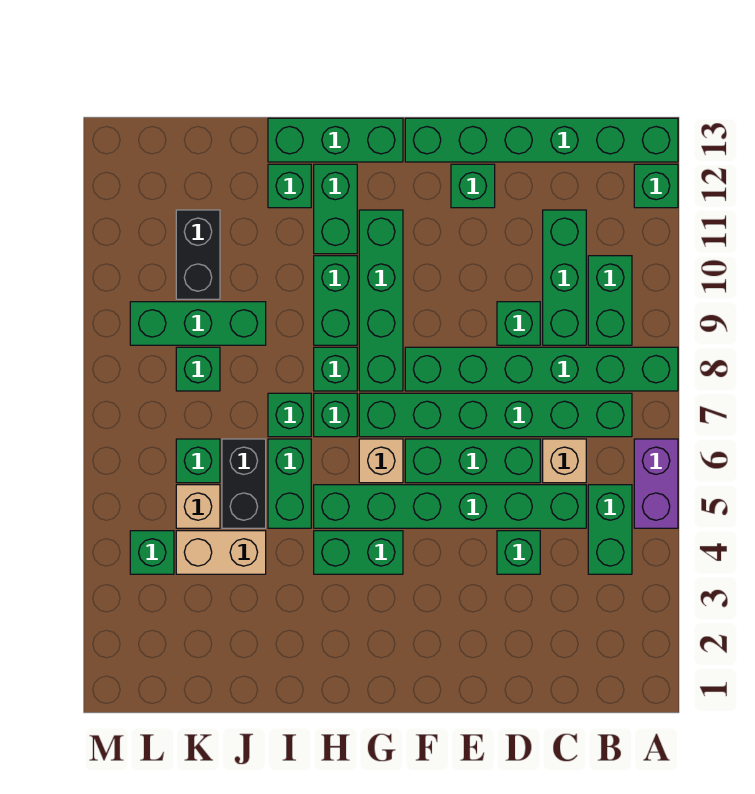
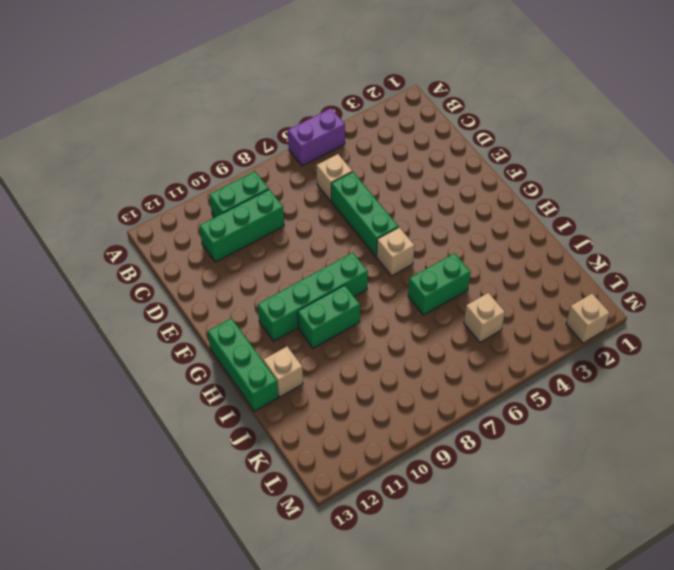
tan 1x1 brick [263,347,303,397] -> green 1x1 brick [268,164,311,208]
tan 1x1 brick [566,294,610,343] -> none
none -> green 1x6 brick [405,347,678,391]
none -> green 1x1 brick [634,164,678,208]
none -> green 1x6 brick [405,118,678,162]
none -> green 1x2 brick [588,485,632,574]

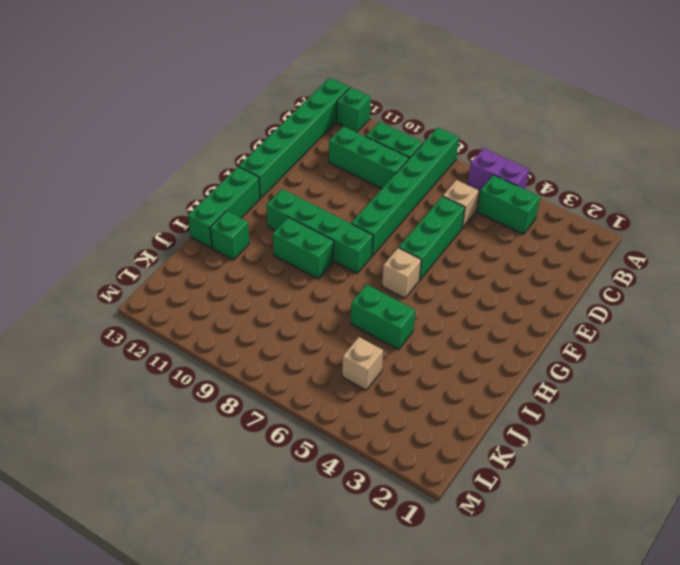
none -> green 1x6 brick [359,393,632,437]
none -> green 1x6 brick [314,485,586,528]
none -> green 1x1 brick [497,531,540,574]
none -> green 1x1 brick [497,302,540,345]

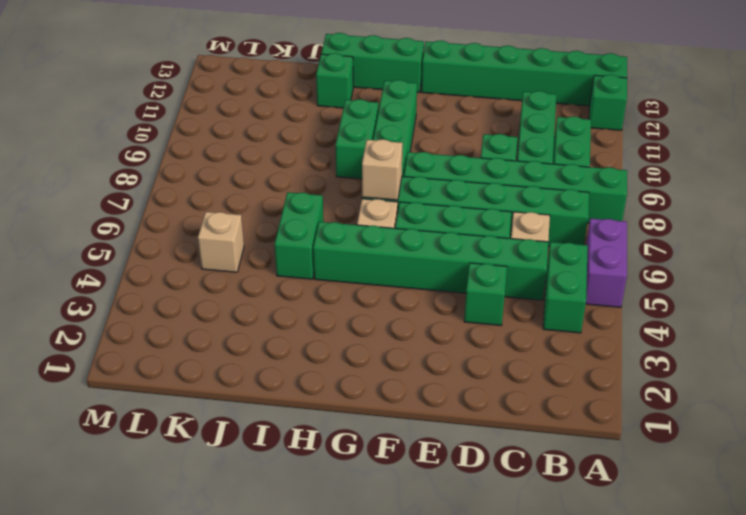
tan 1x1 brick [362,139,403,200] -> none
none -> green 1x1 brick [451,164,495,208]
none -> green 1x2 brick [314,531,403,574]
none -> green 1x1 brick [314,393,357,437]
none -> green 1x1 brick [314,347,357,391]

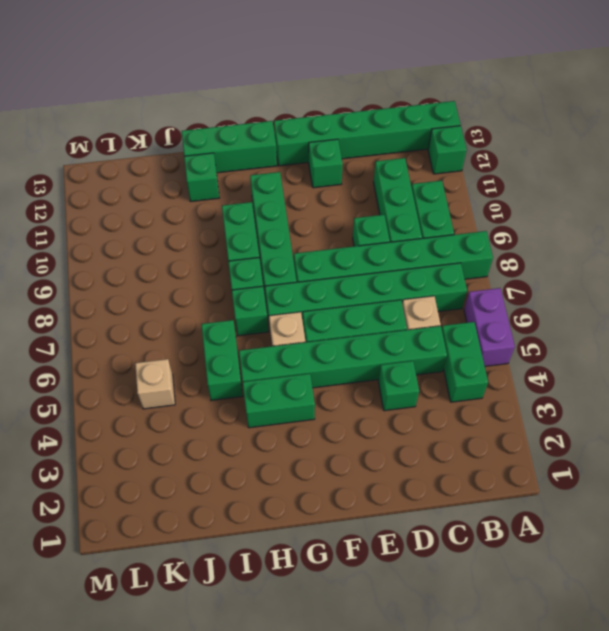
none -> green 1x2 brick [314,164,357,254]
none -> green 1x1 brick [268,393,311,437]
none -> tan 1x2 brick [176,531,266,574]
none -> black 1x2 brick [222,439,266,528]

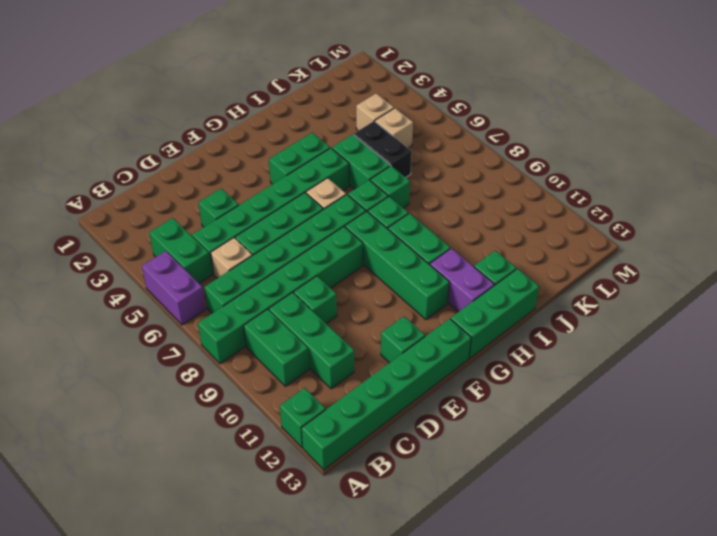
purple 1x2 brick [430,248,494,312] -> green 1x2 brick [314,164,357,254]
tan 1x1 brick [356,93,394,131] -> tan 1x2 brick [176,531,266,574]
none -> green 1x3 brick [130,302,266,345]
none -> green 1x1 brick [176,439,220,483]
none -> green 1x1 brick [176,347,220,391]
none -> black 1x2 brick [176,210,220,299]

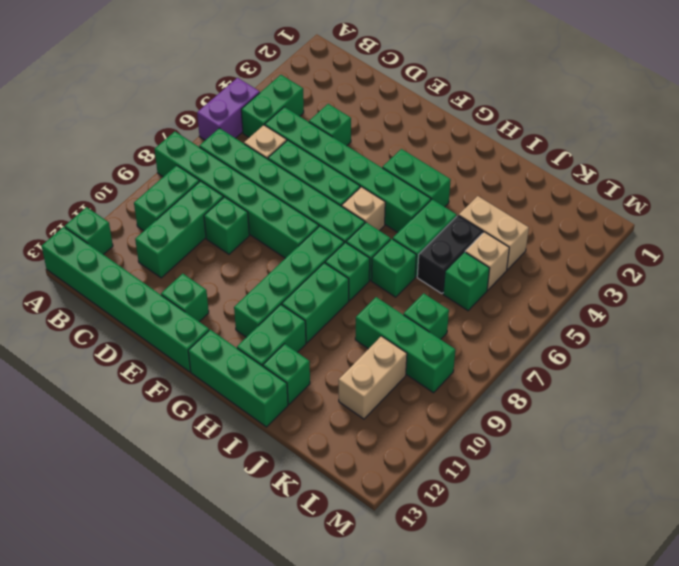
tan 1x2 brick [339,336,407,419] -> black 1x2 brick [176,210,220,299]
none -> green 1x1 brick [130,531,174,574]

